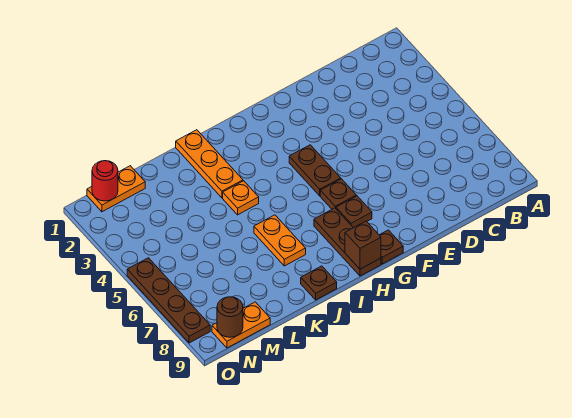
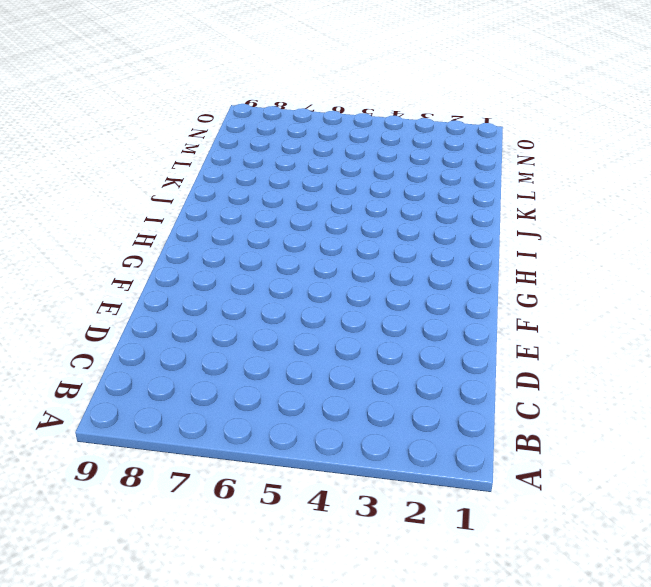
none -> brown 1x2 plate [289,145,341,196]
none -> brown 1x1 plate [320,179,356,209]
none -> brown 1x1 plate [336,196,372,228]

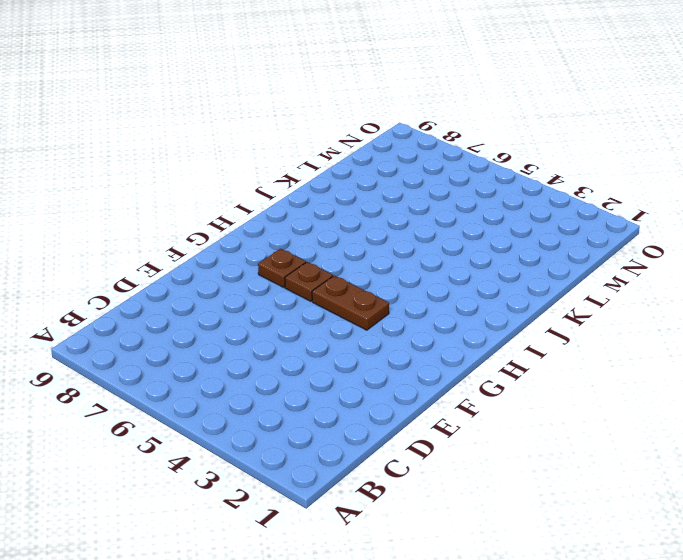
none -> brown 1x1 plate [380,230,403,264]
none -> brown 1x3 plate [314,208,381,276]
none -> orange 1x3 plate [176,130,243,198]

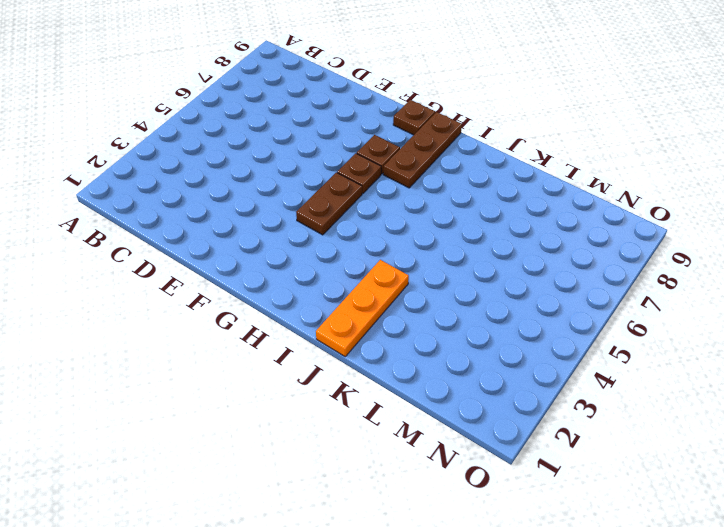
none -> orange 1x1 plate [223,181,259,215]
none -> orange 1x2 plate [254,215,306,266]
none -> brown 1x1 plate [301,266,337,300]

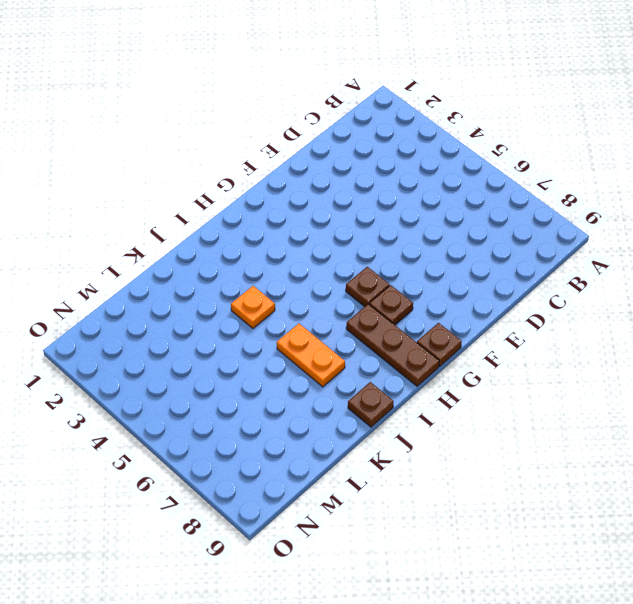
none -> brown 1x2 plate [289,145,341,196]
none -> orange 1x3 plate [176,130,243,198]
none -> orange 1x2 plate [87,166,145,212]

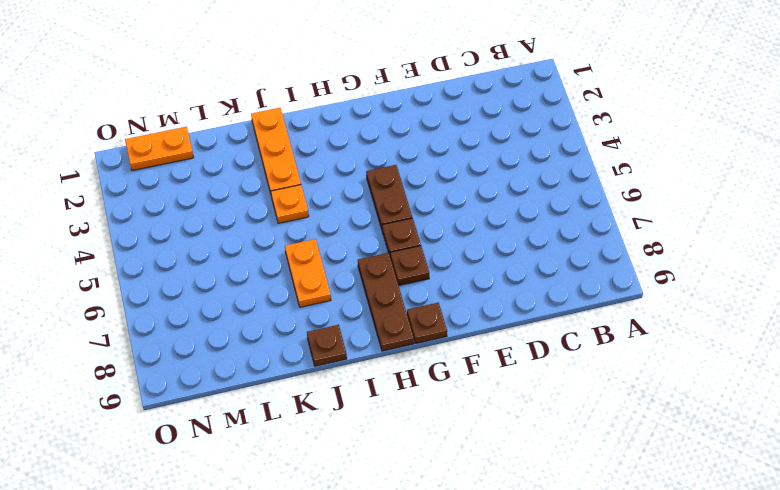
none -> orange 1x2 plate [212,302,270,348]
none -> brown 1x4 plate [127,258,210,343]
none -> brown 1x1 brick [345,221,381,269]

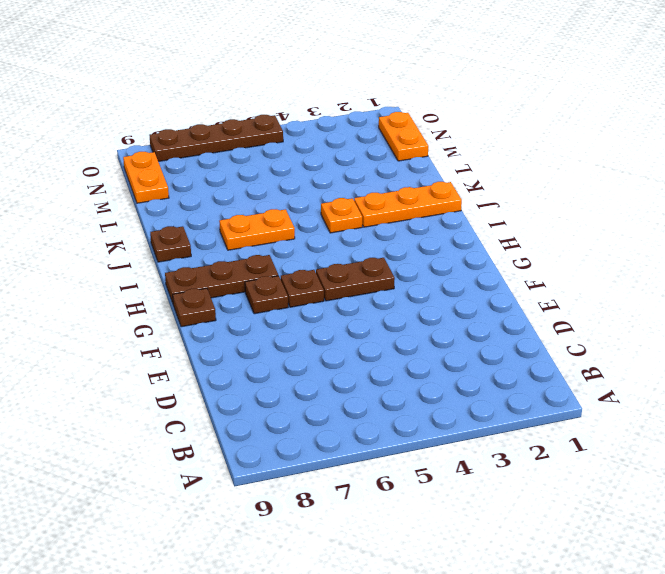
none -> brown 1x1 brick [345,221,381,269]
none -> red 1x1 round brick [92,161,118,201]
none -> brown 1x1 round brick [217,297,243,337]

